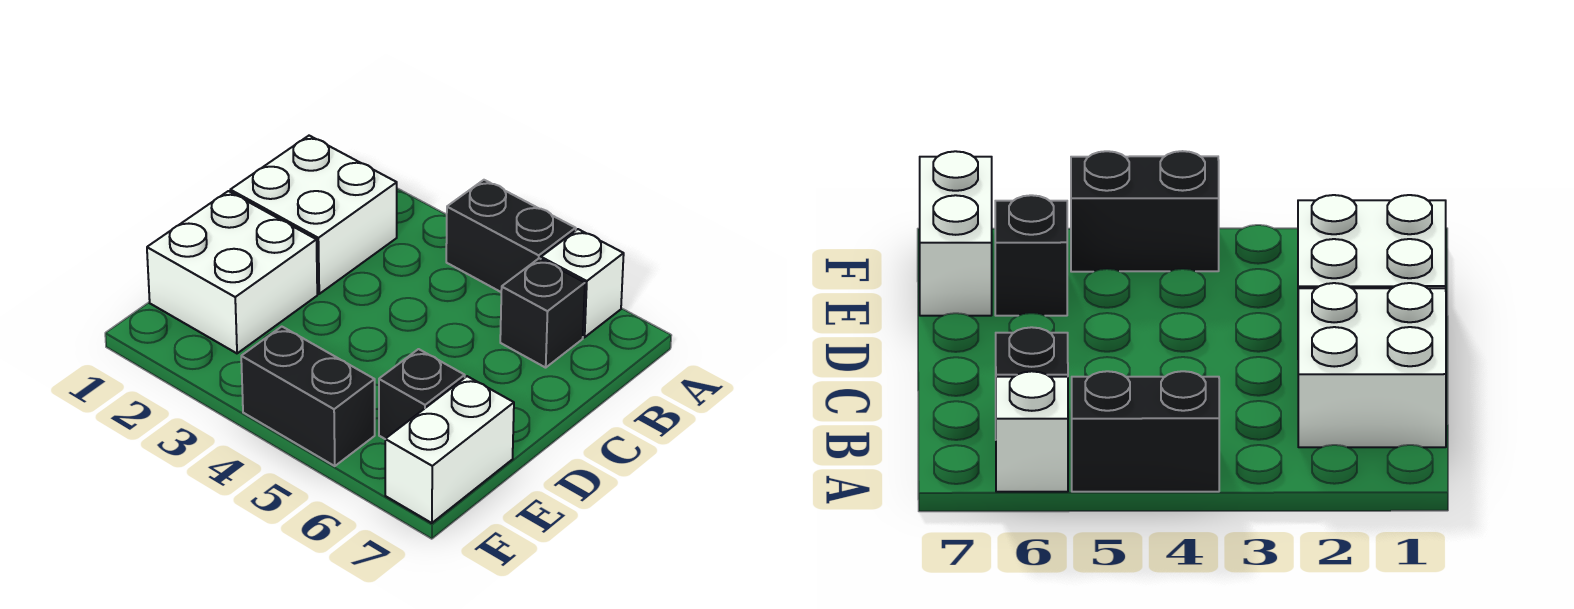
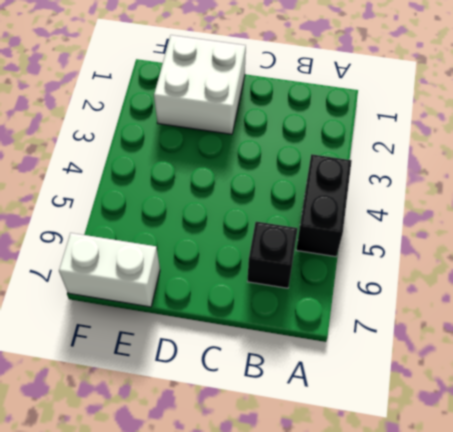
none -> white 1x1 brick [541,229,624,337]
none -> white 2x2 brick [230,136,397,294]

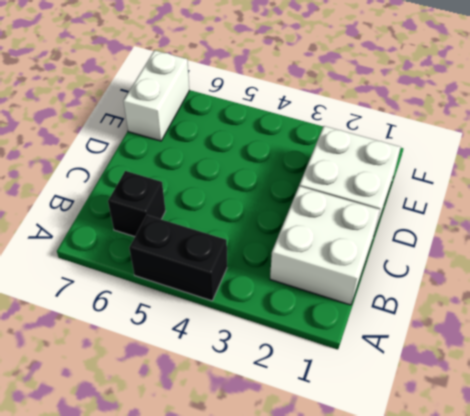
none -> white 1x1 brick [541,229,624,337]
none -> black 1x1 brick [379,349,465,439]

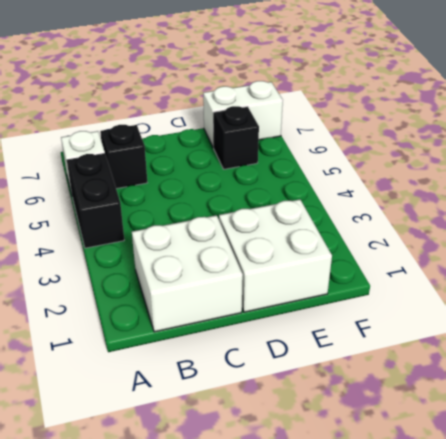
none -> black 1x2 brick [241,327,375,466]

